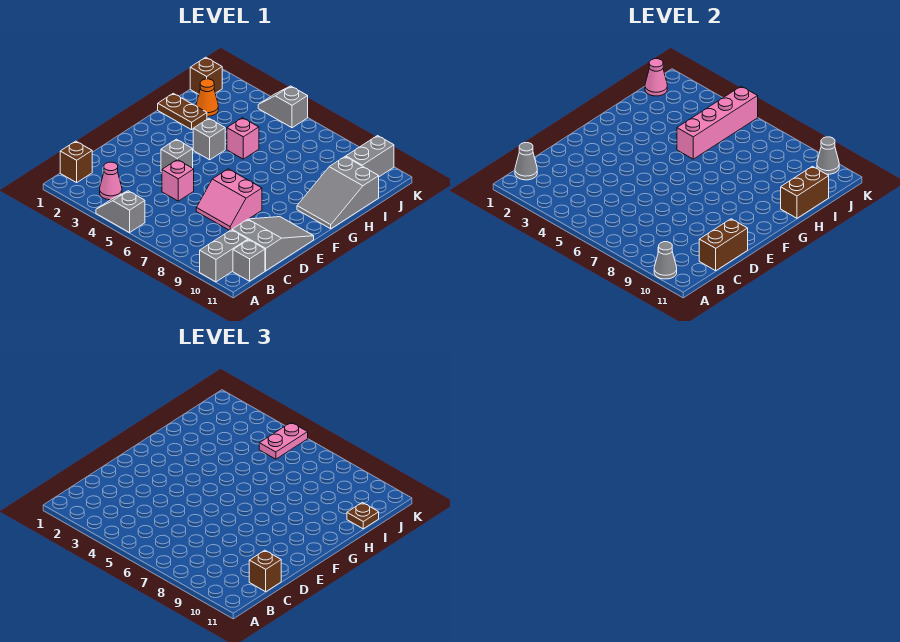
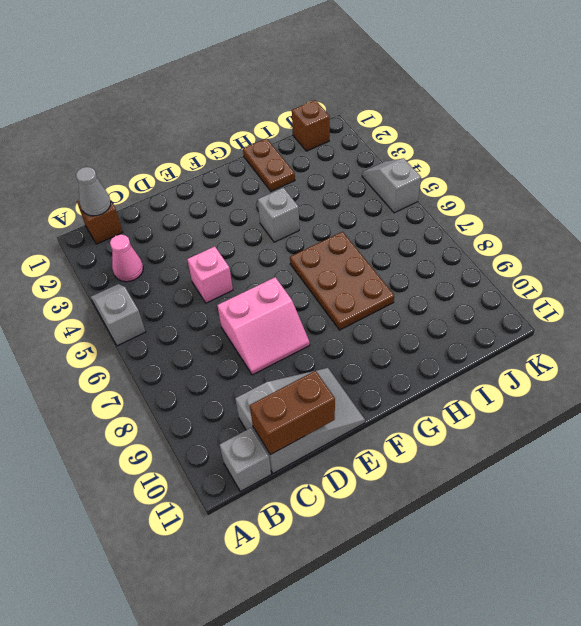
pink 2x2 slope [217,277,310,375] -> pink 2x2 slope turned to [196,169,262,230]
brown 2x3 plate [290,232,394,330] -> none
none -> grey 1x2 brick [200,230,248,282]
none -> grey 1x1 brick [161,139,193,172]
none -> grey 2x3 slope [297,157,379,229]

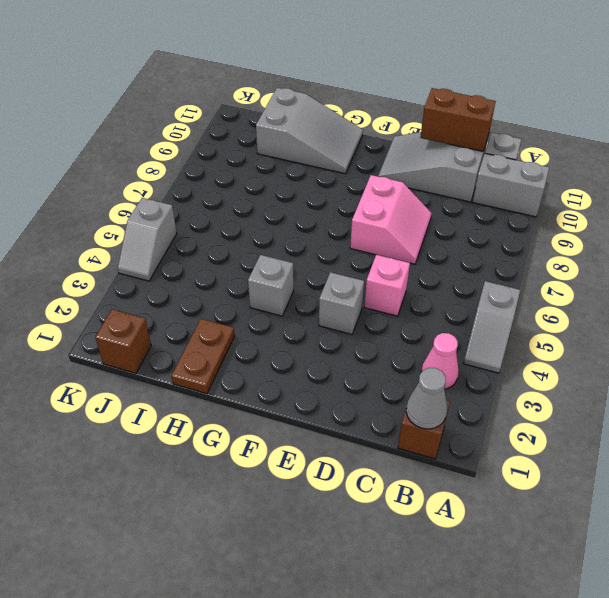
none -> pink 1x1 brick [227,118,259,159]
none -> orange 1x1 cone [196,79,218,116]
none -> grey 1x2 brick [346,136,394,177]

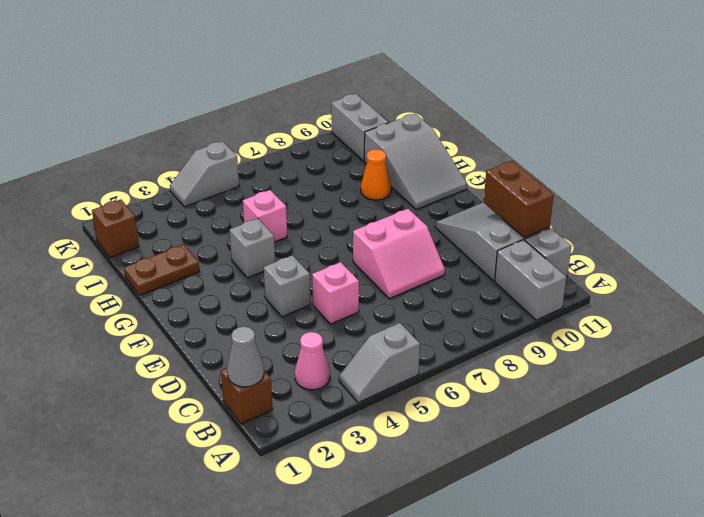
orange 1x1 cone [361,149,391,200] -> orange 1x1 cone moved to [196,79,218,116]
none -> grey 1x1 cone [654,242,677,279]
none -> pink 1x4 brick [677,86,758,159]
none -> brown 1x2 brick [781,166,829,218]

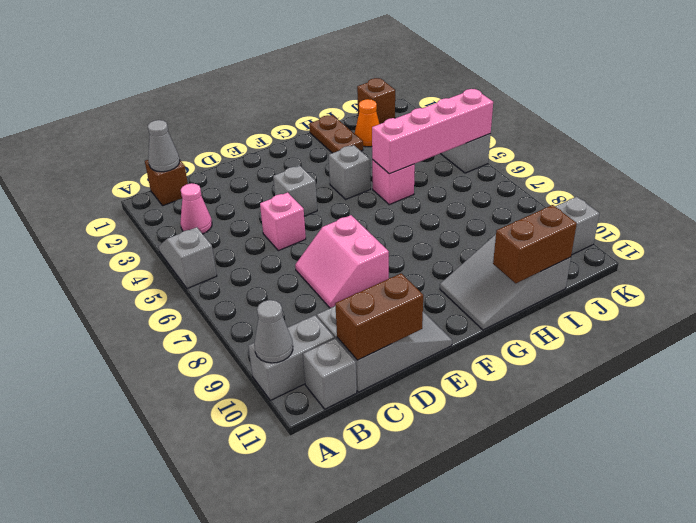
none -> pink 1x1 cone [645,59,667,96]
none -> grey 1x1 cone [817,137,839,174]
none -> brown 1x1 brick [249,550,281,592]

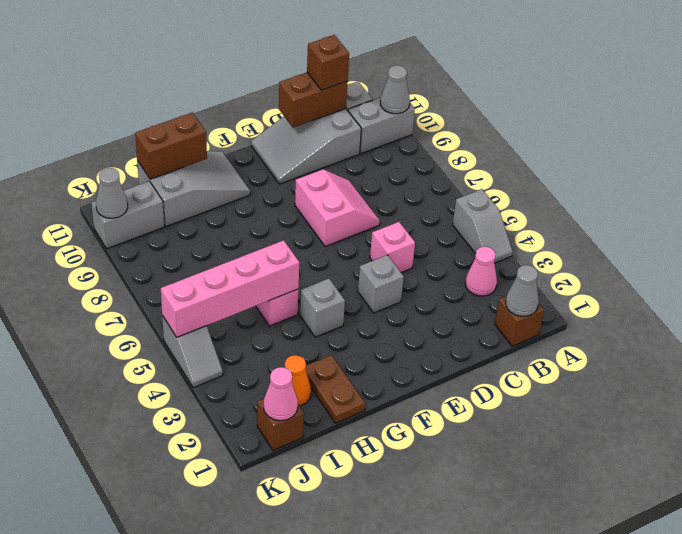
none -> brown 1x1 plate [347,502,379,529]
none -> pink 1x2 plate [259,422,308,459]

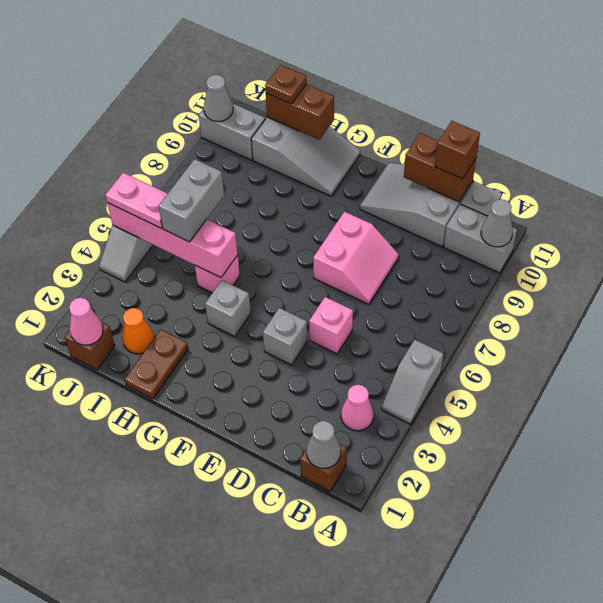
grey 1x2 brick [159,159,224,242] -> none

